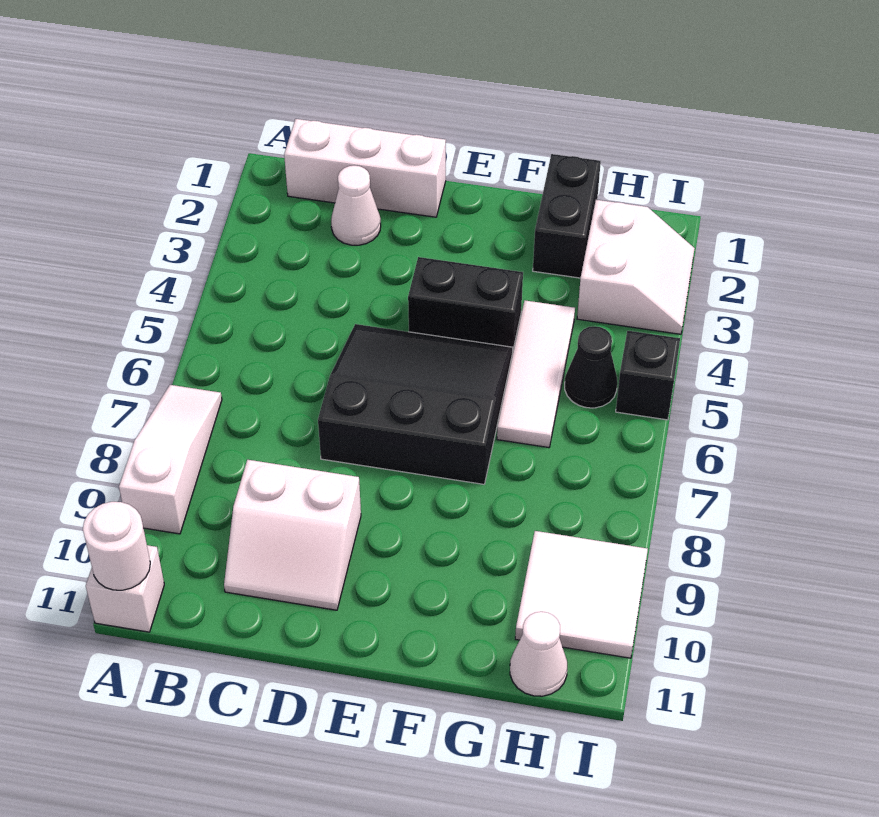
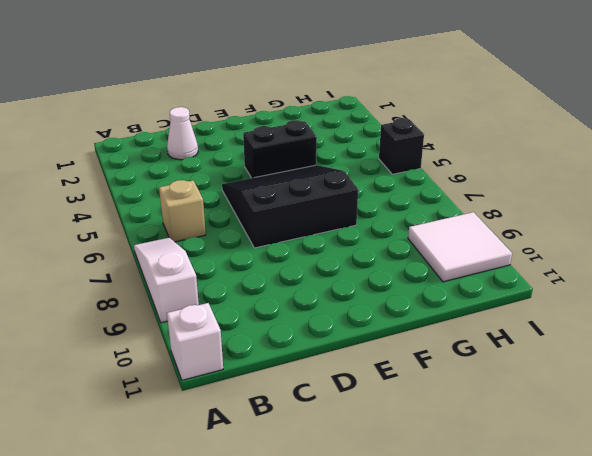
tan 1x1 brick [159,180,206,242] -> none
none -> white 1x3 brick [284,119,446,217]
none -> white 2x2 slope [224,460,361,610]
none -> black 1x2 brick [533,154,601,278]

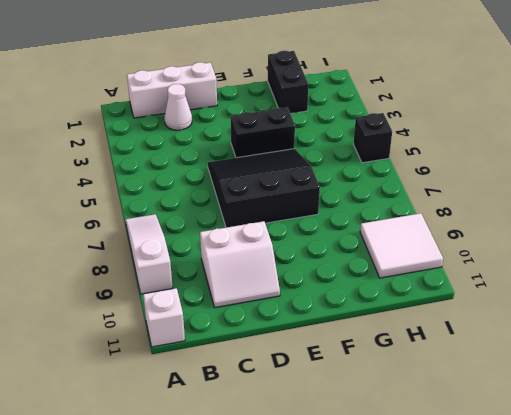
none -> white 1x3 tile [497,300,575,448]
none -> white 2x2 slope [577,200,695,334]
none -> black 1x1 cone [565,326,617,408]

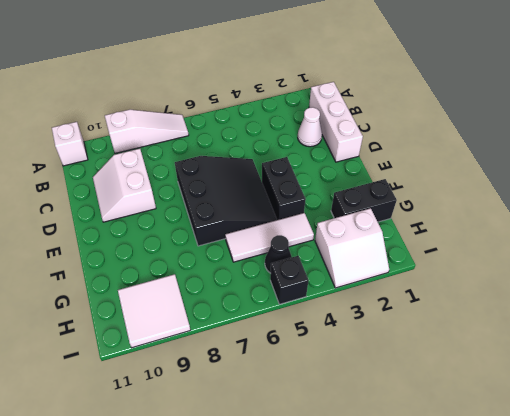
none -> white 1x1 cone [510,612,567,696]
none -> white 1x1 round brick [83,502,150,590]

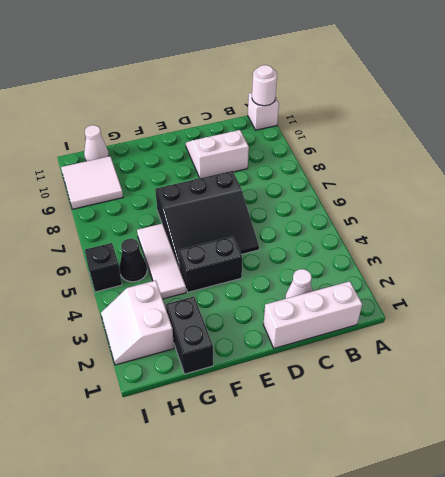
none -> white 1x3 slope [119,385,222,534]

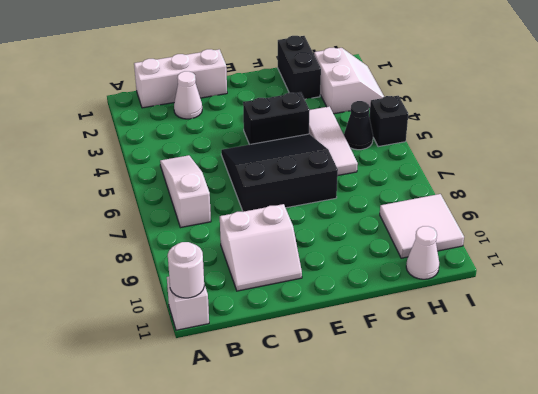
white 1x3 slope [160,155,211,228] -> white 1x3 slope moved to [119,385,222,534]

